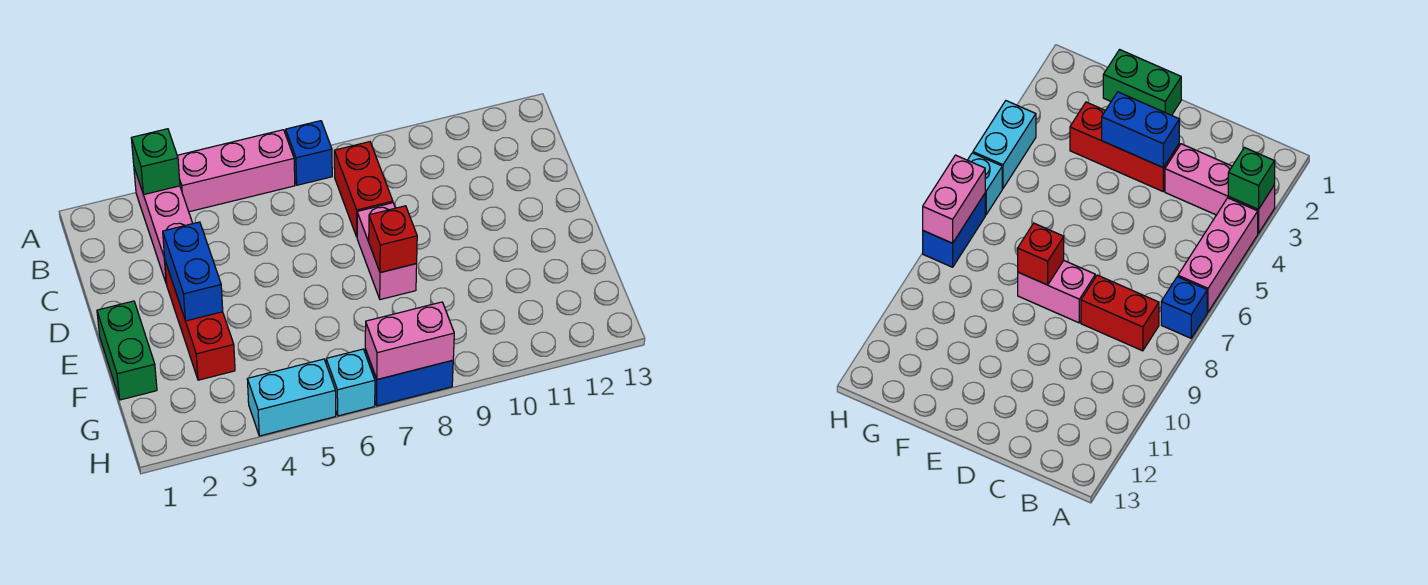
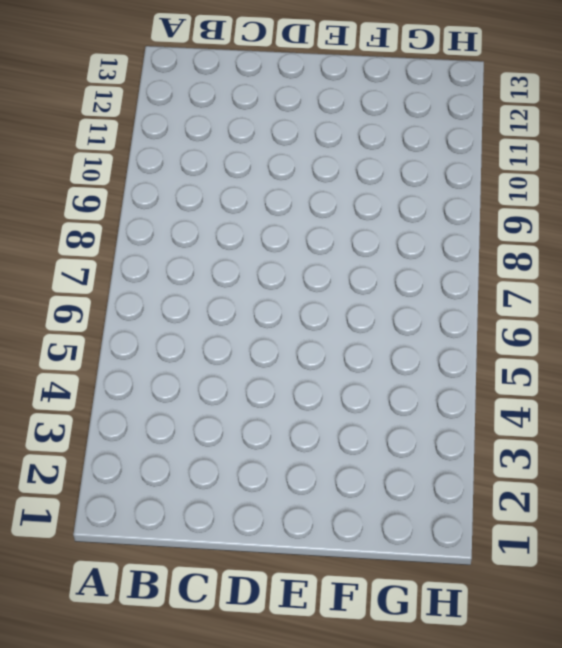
none -> pink 1x3 brick [134,168,193,284]
none -> pink 1x3 brick [177,130,295,212]
none -> blue 1x1 brick [286,121,332,185]

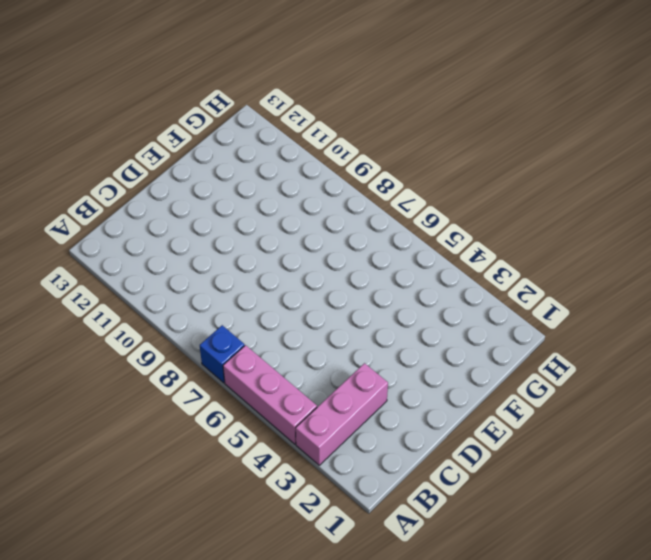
none -> red 1x2 brick [334,142,393,237]
none -> red 1x3 brick [165,261,235,380]
none -> pink 1x2 brick [357,203,417,300]

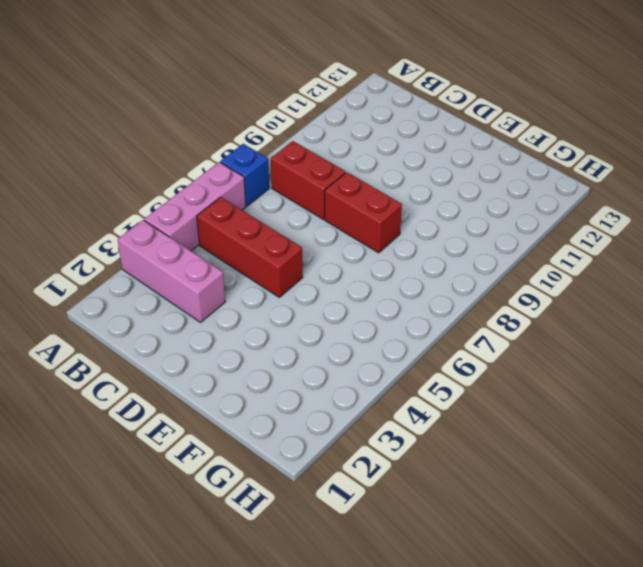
red 1x3 brick [197,197,303,297] -> red 1x3 brick moved to [165,261,235,380]
red 1x2 brick [325,172,402,253] -> pink 1x2 brick [357,203,417,300]
none -> green 1x2 brick [97,301,157,400]
none -> cyan 1x2 brick [247,359,336,436]
none -> cyan 1x1 brick [326,349,375,416]

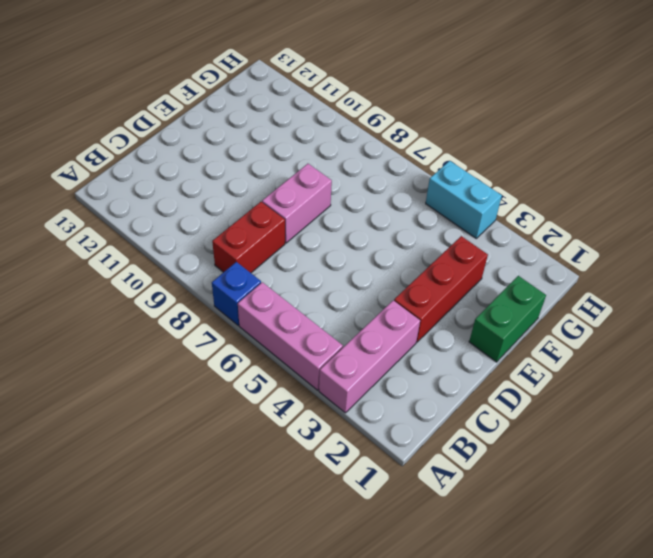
none -> cyan 1x1 brick [326,349,375,416]
none -> blue 1x2 brick [365,349,453,406]
none -> green 1x1 brick [131,129,180,195]

